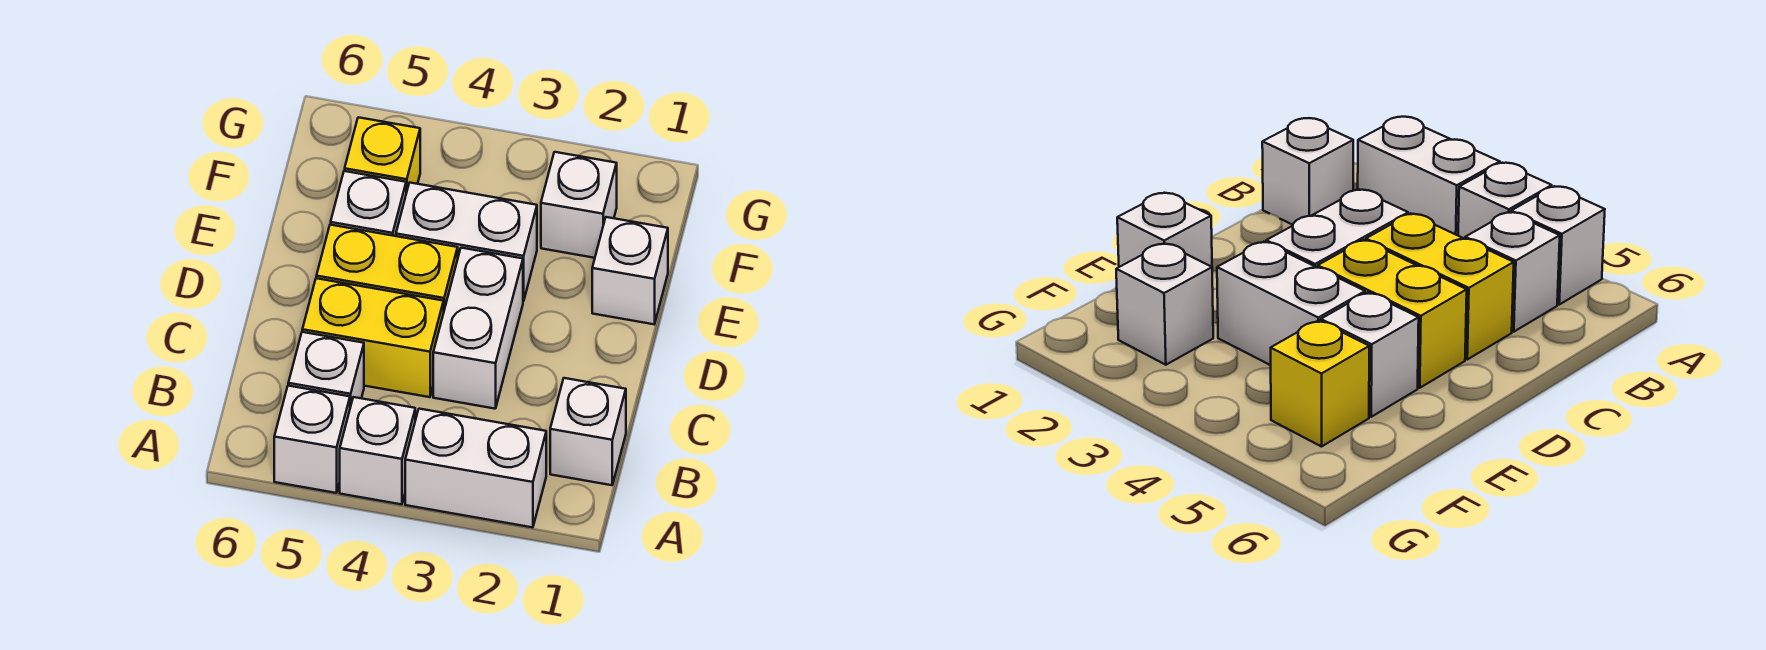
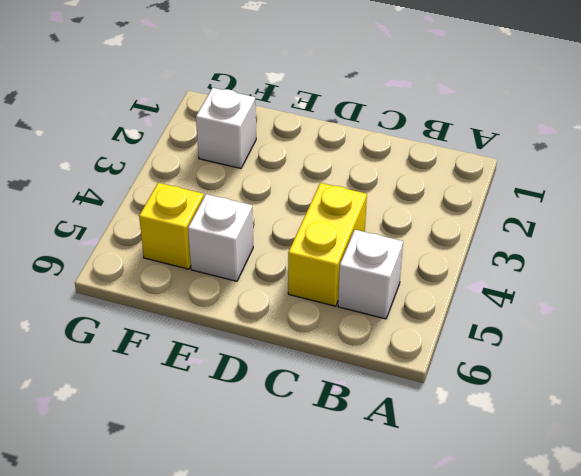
none -> white 1x2 brick [405,409,546,527]
none -> white 1x1 brick [340,397,415,504]
none -> white 1x1 brick [274,386,350,493]

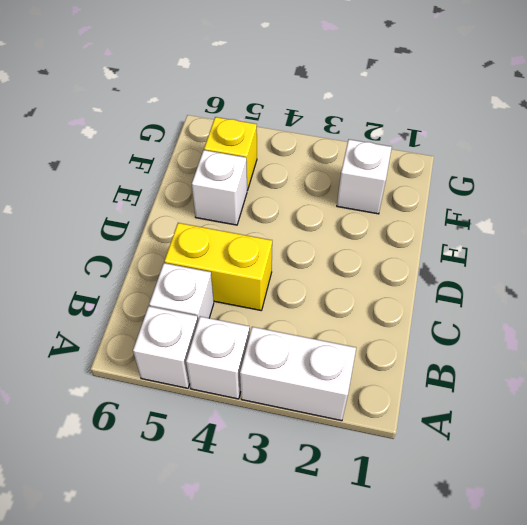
none -> white 1x1 brick [550,378,626,485]
none -> white 1x2 brick [433,248,523,409]
none -> yellow 1x2 brick [316,225,458,309]

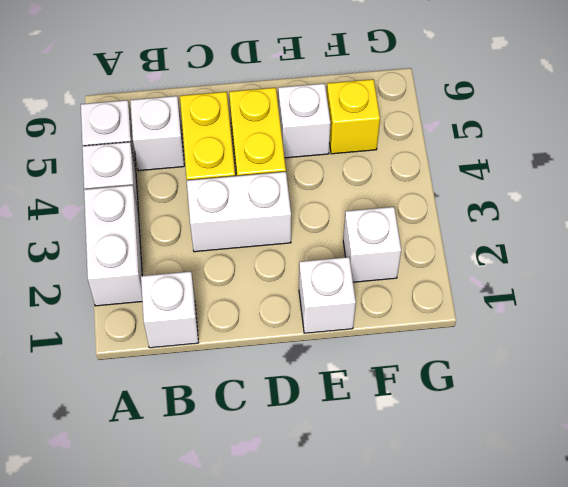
none -> white 1x2 brick [396,183,537,301]

